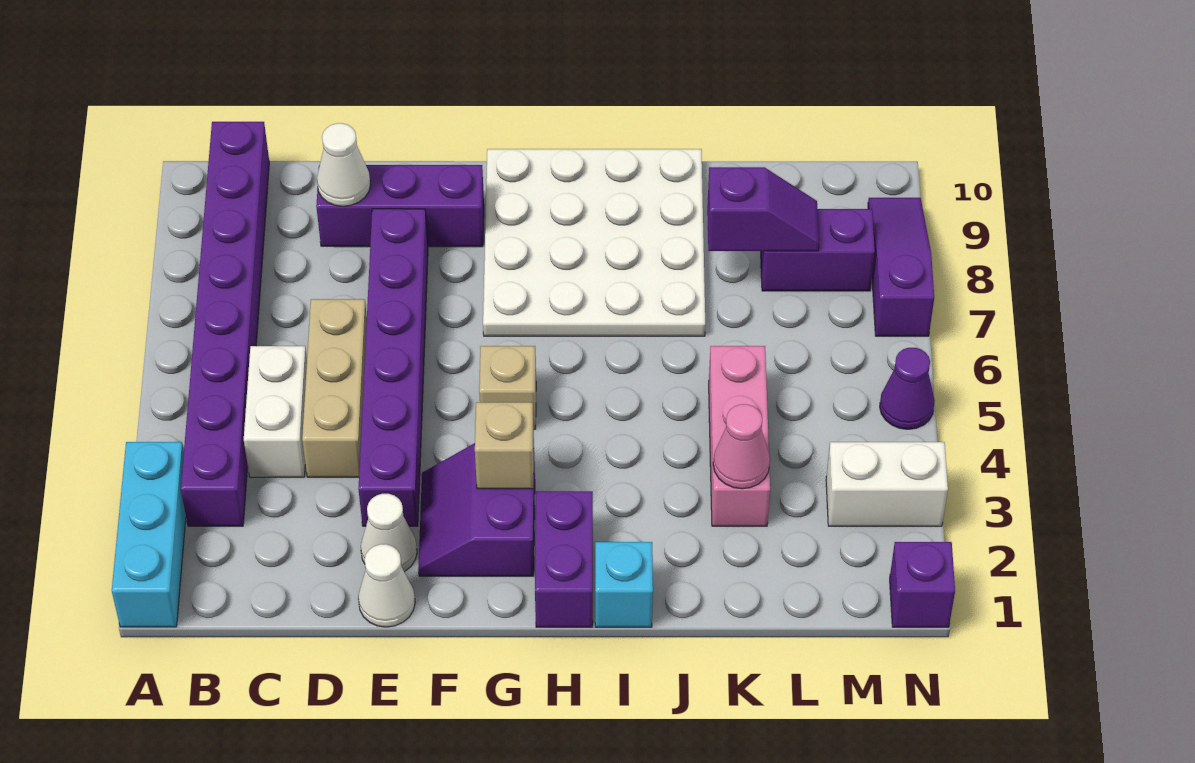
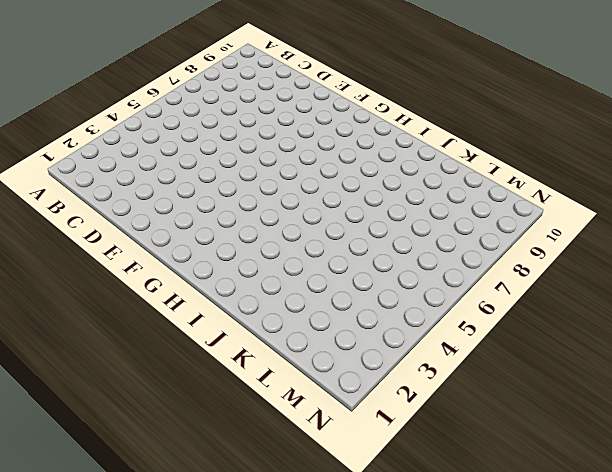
none -> cyan 1x3 brick [112,442,186,627]
none -> purple 1x8 brick [181,122,269,526]
none -> white 1x2 brick [244,346,307,477]

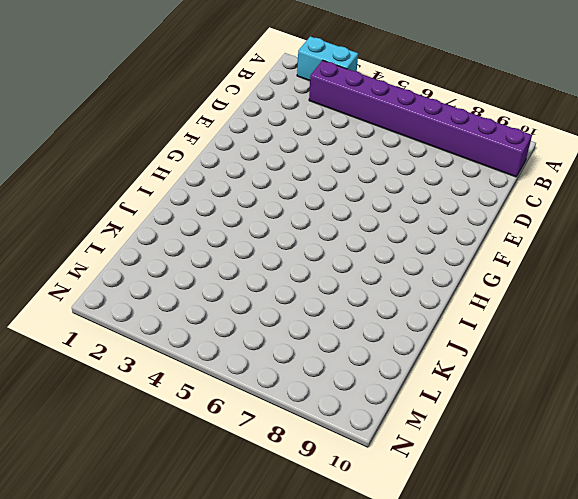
cyan 1x2 brick [297,36,358,81] -> cyan 1x3 brick [112,442,186,627]
none -> white 1x2 brick [244,346,307,477]
none -> tan 1x3 brick [302,299,367,477]
none -> purple 1x3 brick [316,165,484,247]

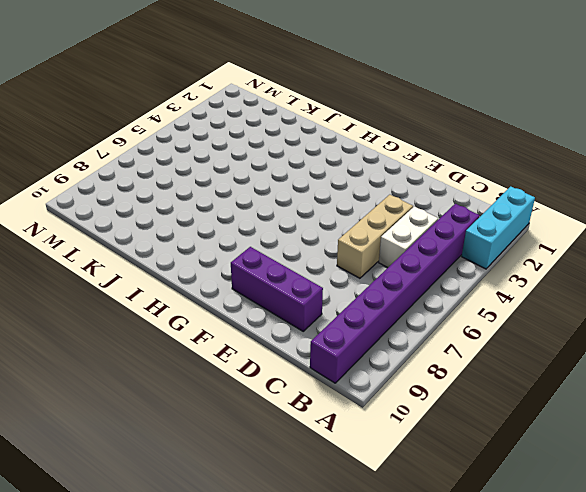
none -> white 1x1 cone [358,544,415,627]
none -> white 1x1 cone [361,494,417,572]
none -> purple 1x6 brick [358,209,428,526]

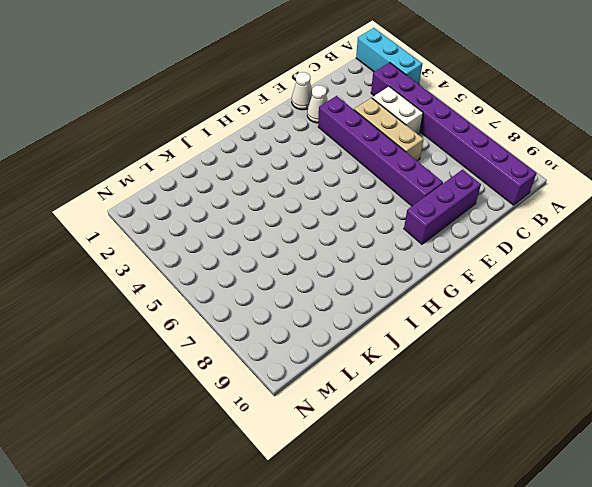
none -> purple 2x2 slope [418,443,535,576]
none -> tan 1x1 brick [479,346,536,429]
none -> white 4x4 plate [483,149,705,336]

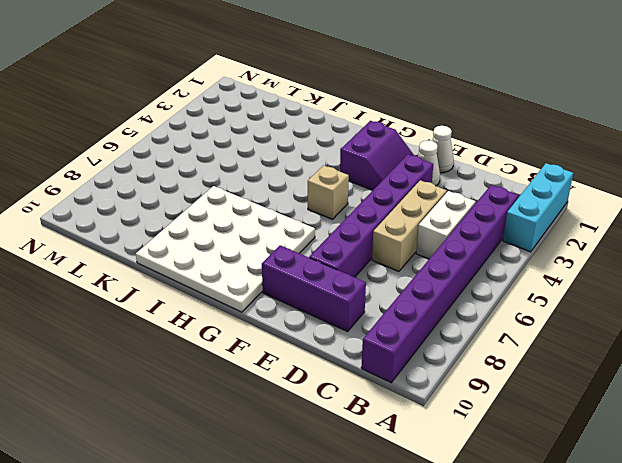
none -> purple 1x2 brick [535,491,593,627]
none -> cyan 1x1 brick [595,542,653,627]
none -> pink 1x3 brick [709,346,770,526]

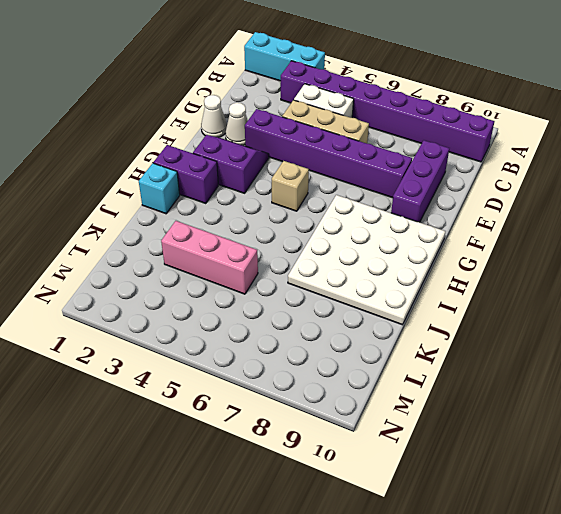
none -> purple 1x2 brick [761,209,875,291]
none -> white 1x2 brick [826,442,948,526]
none -> purple 1x1 brick [890,542,955,627]

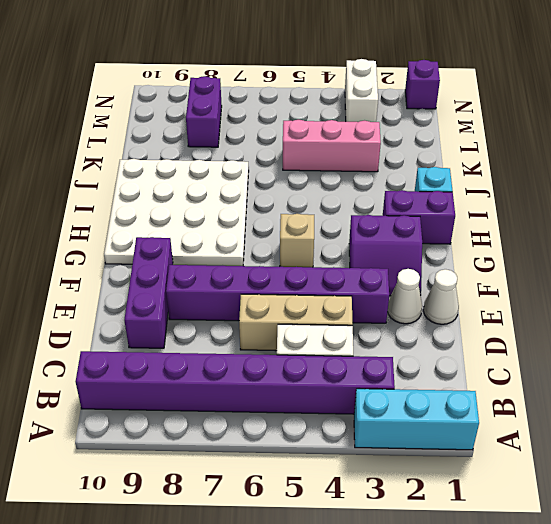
none -> purple 1x1 cone [880,348,935,429]
none -> purple 1x3 slope [868,198,934,336]
none -> white 1x1 cone [317,123,370,206]

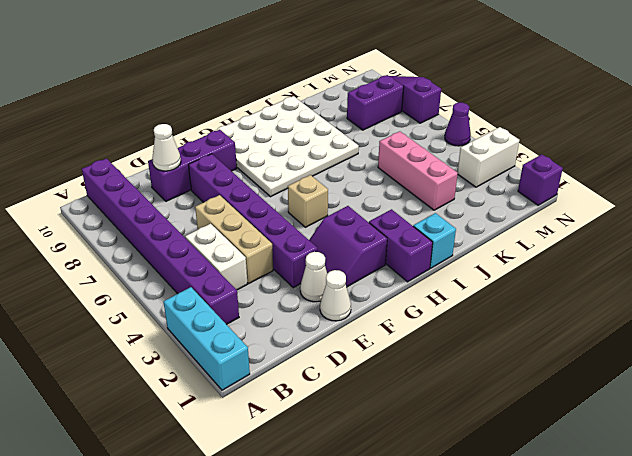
none -> tan 1x1 brick [475,402,534,489]
none -> pink 1x1 cone [713,404,770,489]
none -> purple 1x2 slope [707,167,819,251]

